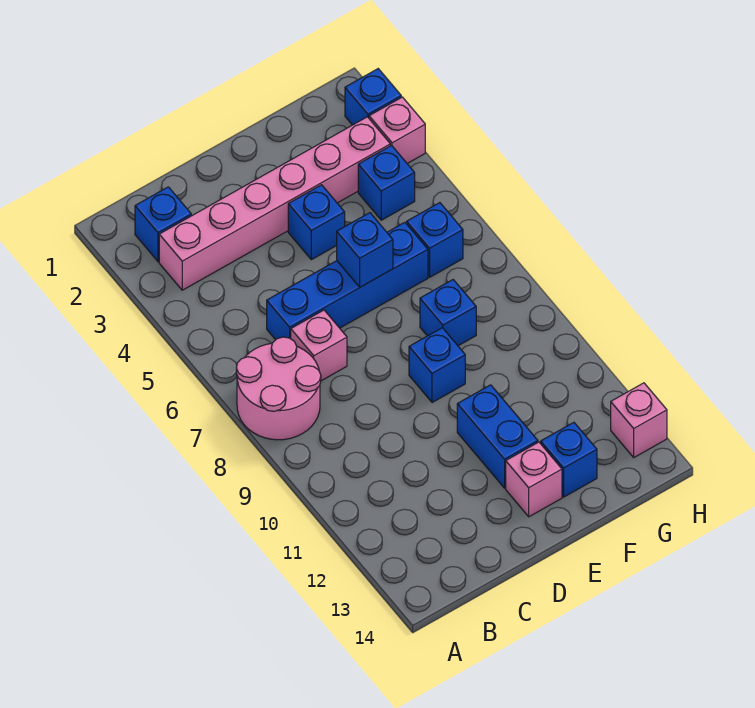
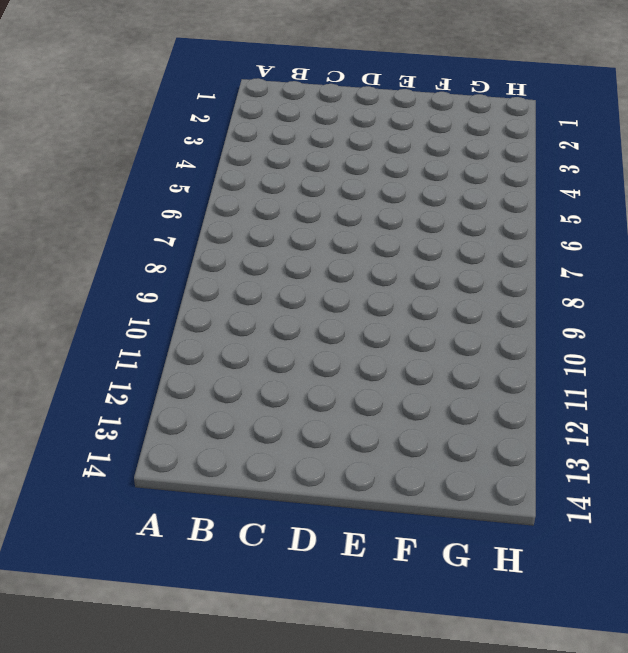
none -> pink 2x2 round brick [236,337,321,440]
none -> blue 1x1 brick [135,187,191,262]
none -> pink 1x6 brick [159,117,390,290]

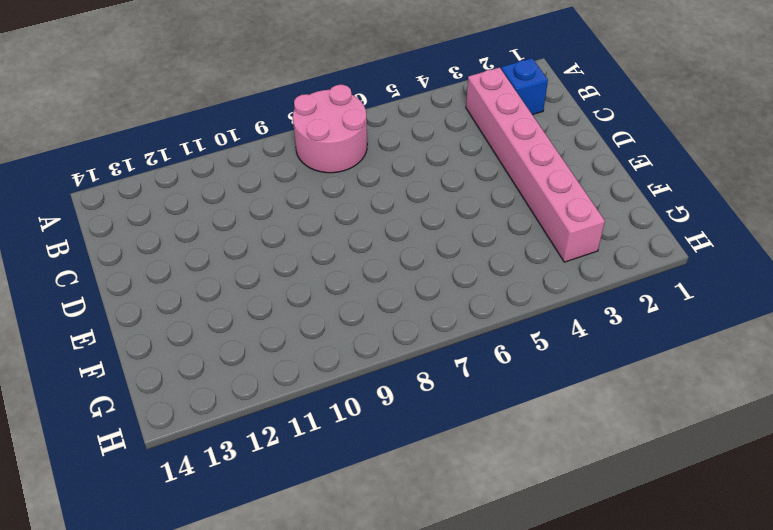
none -> blue 1x4 brick [267,222,428,340]
none -> pink 1x1 brick [291,310,347,381]
none -> blue 1x1 brick [288,185,345,260]

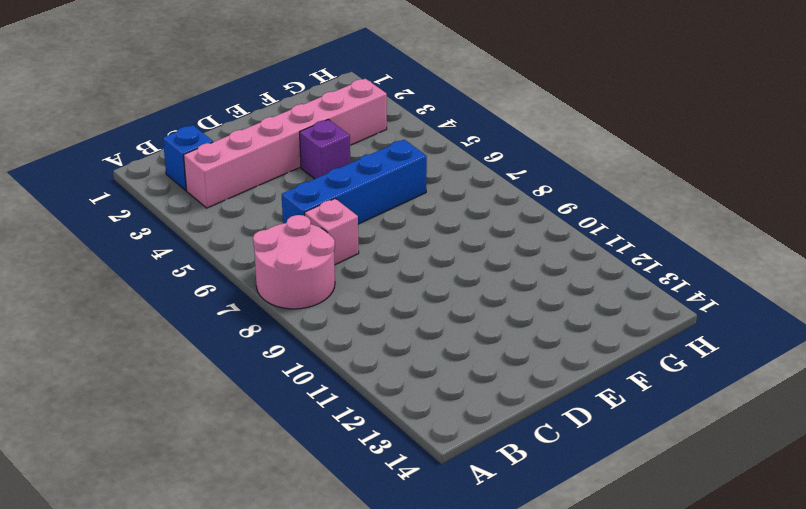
purple 1x1 brick [300,119,350,179] -> blue 1x1 brick [288,185,345,260]
none -> blue 1x1 brick [409,328,465,403]
none -> blue 1x2 brick [457,385,538,488]
none -> pink 1x1 brick [506,442,562,517]

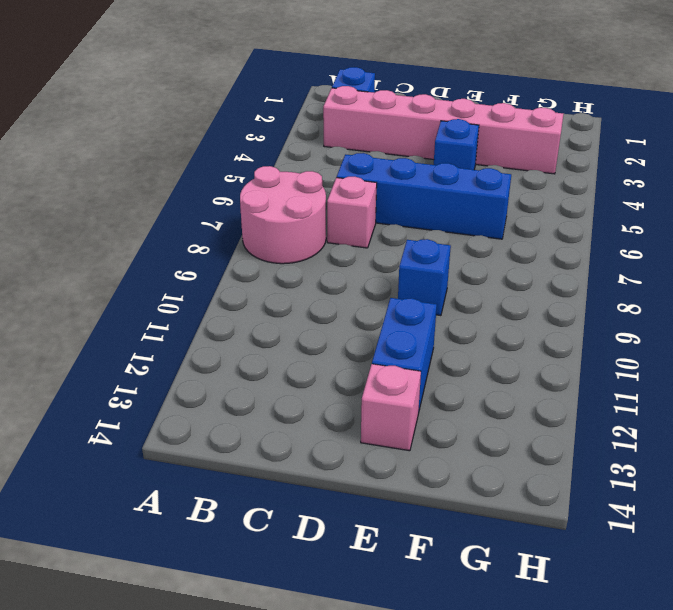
none -> blue 1x1 brick [420,280,476,346]
none -> blue 1x1 brick [541,422,597,497]
none -> blue 1x1 brick [358,146,415,220]

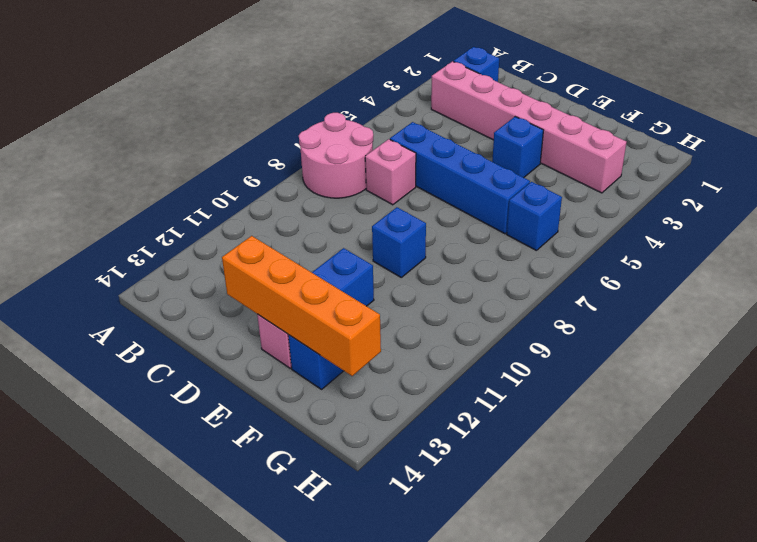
orange 1x4 brick [222,236,381,376] -> none
none -> blue 1x1 brick [420,280,476,346]
none -> blue 1x1 brick [358,146,415,220]
none -> blue 1x1 brick [345,69,401,125]

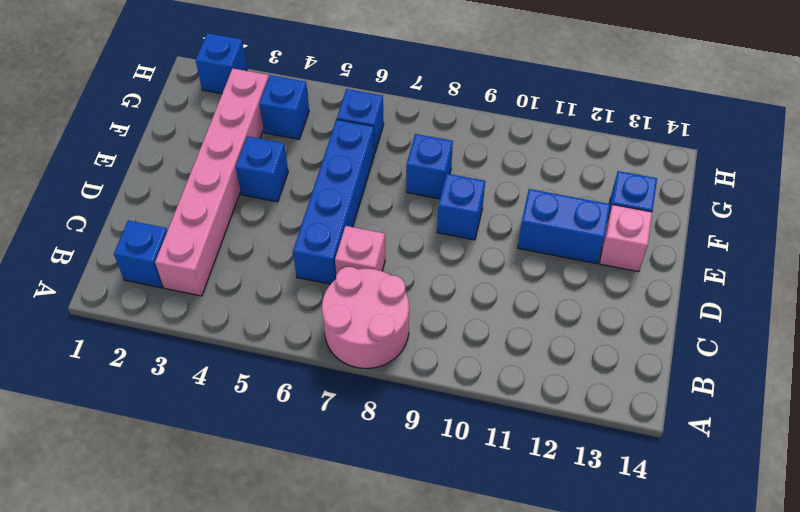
none -> pink 1x1 brick [369,97,425,163]
none -> pink 1x1 brick [611,383,667,457]
none -> blue 1x1 brick [337,213,393,287]

